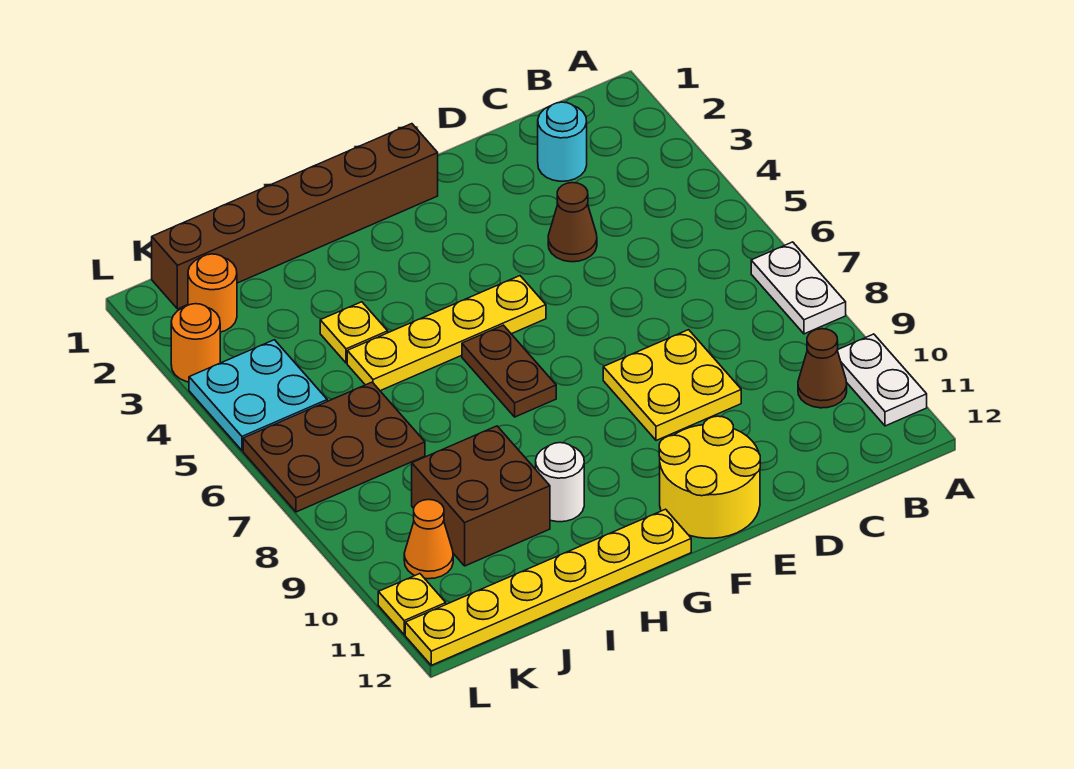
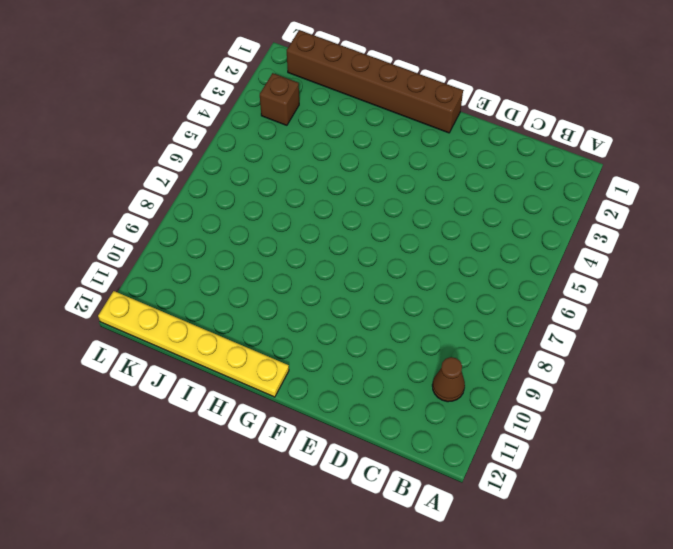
brown 1x1 brick [260,73,299,125] -> none
none -> white 1x2 plate [751,242,846,334]
none -> white 1x2 plate [837,334,927,426]
none -> cyan 1x1 round brick [538,102,587,181]

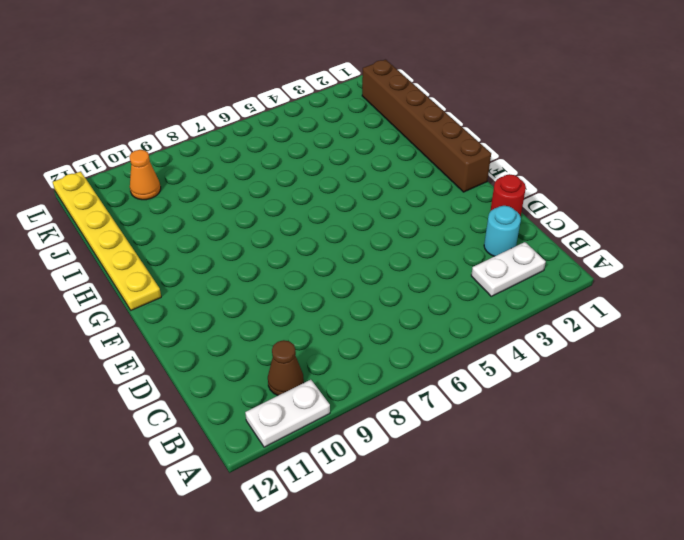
white 1x2 plate [471,242,546,296] -> white 1x2 plate moved to [751,242,846,334]
red 1x1 round brick [490,174,526,217] -> none
none -> brown 1x1 cone [548,183,597,262]
none -> yellow 2x2 plate [603,330,741,441]
none -> yellow 2x2 round brick [659,416,760,538]

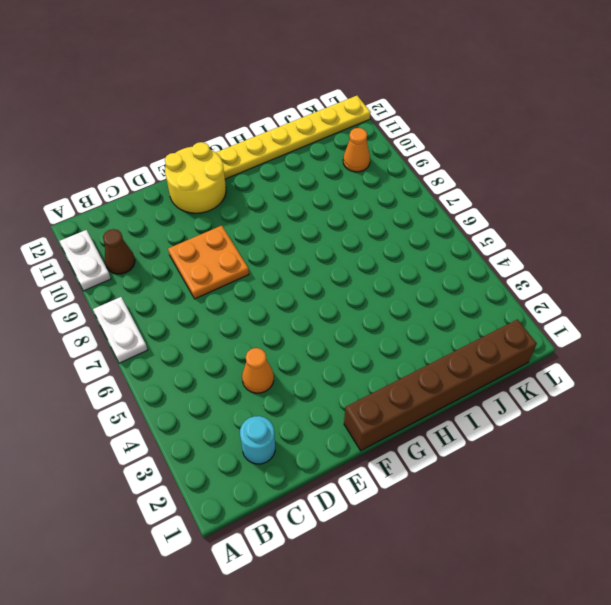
orange 1x1 cone [242,348,274,393] -> brown 1x1 cone [548,183,597,262]
orange 2x2 plate [168,226,249,299] -> yellow 2x2 plate [603,330,741,441]
none -> yellow 1x4 plate [347,276,546,391]
none -> brown 1x2 plate [462,325,556,417]
none -> white 1x1 round brick [536,443,584,522]

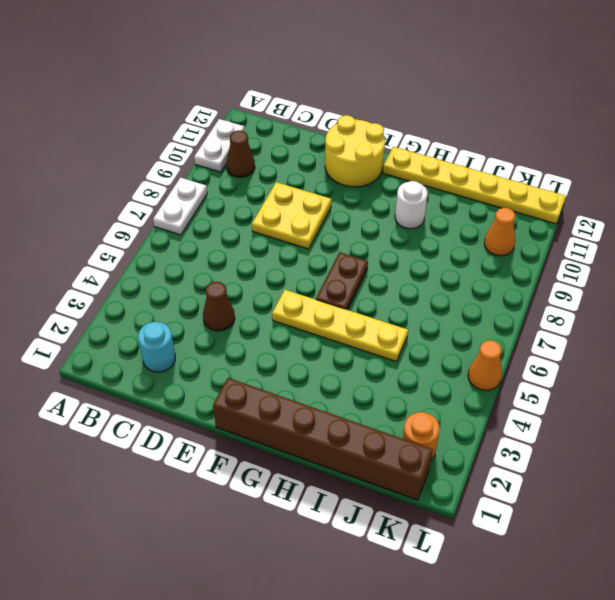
orange 1x1 cone [468,340,502,390] -> cyan 2x2 plate [189,340,327,451]
none -> yellow 1x1 plate [320,302,388,363]
none -> brown 2x2 brick [412,426,550,566]
none -> brown 2x3 plate [243,382,425,512]

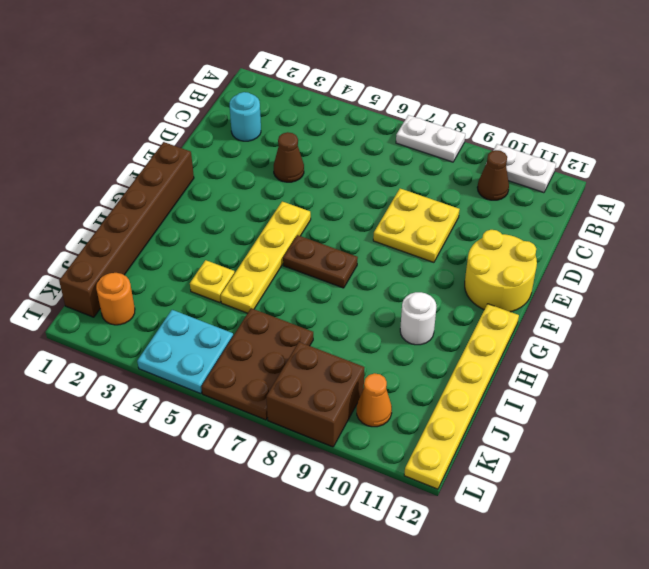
brown 2x2 brick [266,342,364,447] -> brown 2x2 brick moved to [412,426,550,566]
none -> orange 1x1 round brick [171,304,220,382]
none -> yellow 1x1 plate [378,574,446,635]

